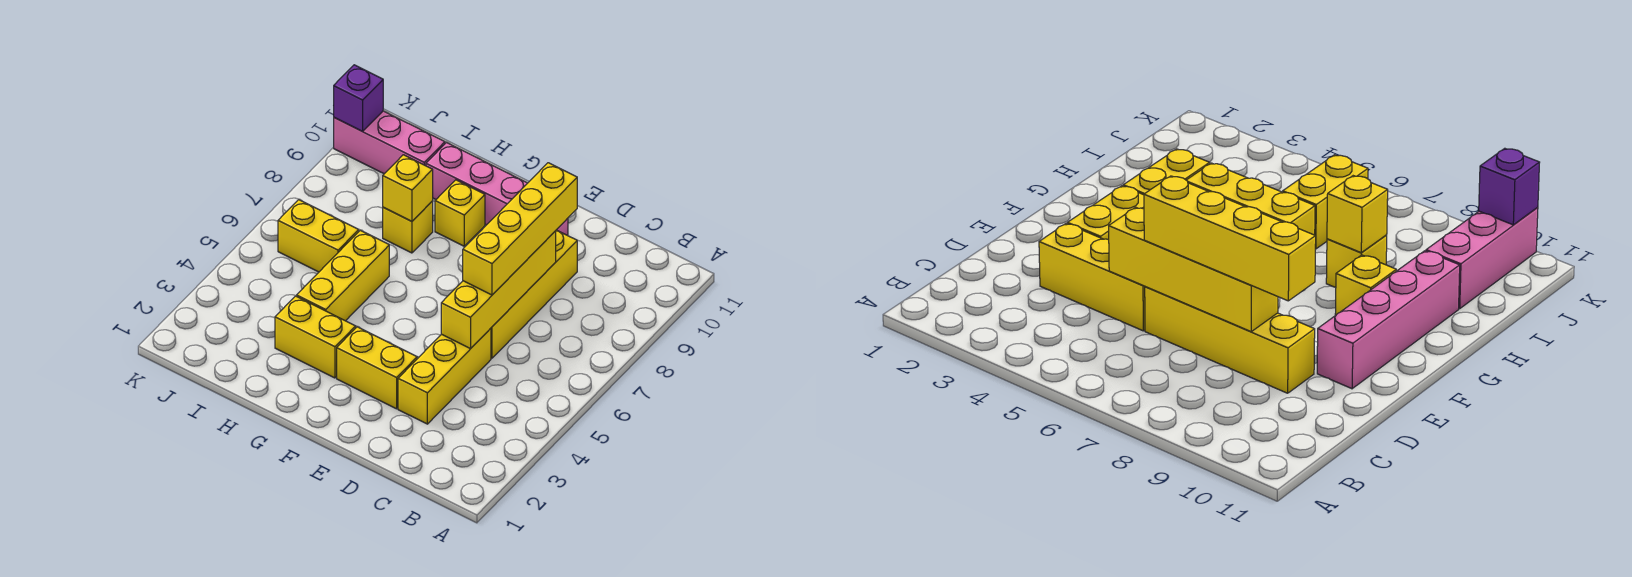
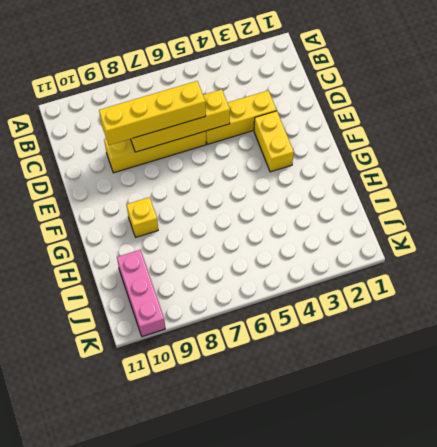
none -> pink 1x4 brick [426,143,568,235]
none -> yellow 1x2 brick [275,296,356,378]
none -> yellow 1x3 brick [297,230,389,321]

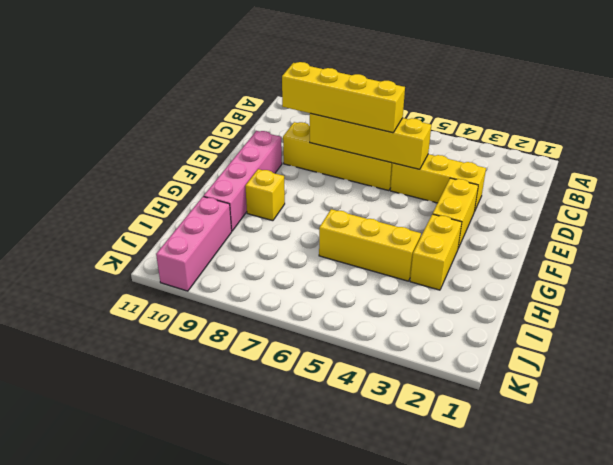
none -> yellow 1x1 brick [383,201,433,253]
none -> yellow 1x2 brick [278,200,359,272]
none -> yellow 1x1 brick [383,155,433,221]

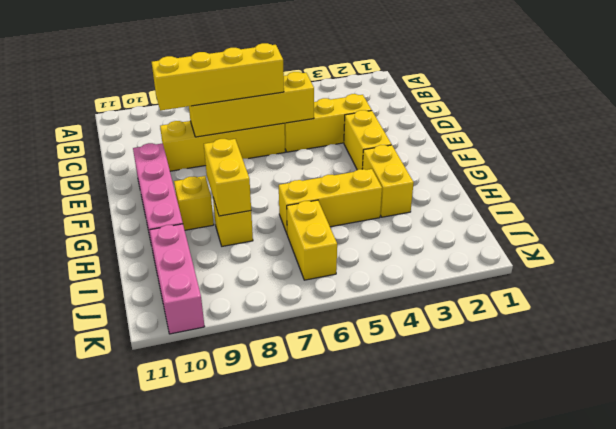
yellow 1x2 brick [204,139,251,216] -> yellow 1x1 brick [383,155,433,221]
none -> purple 1x1 brick [334,65,383,131]

